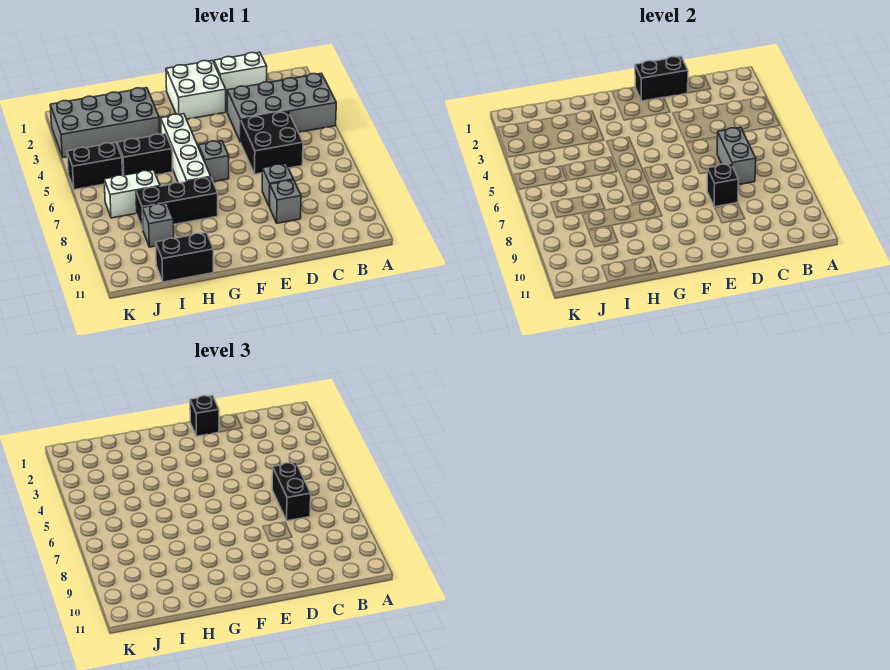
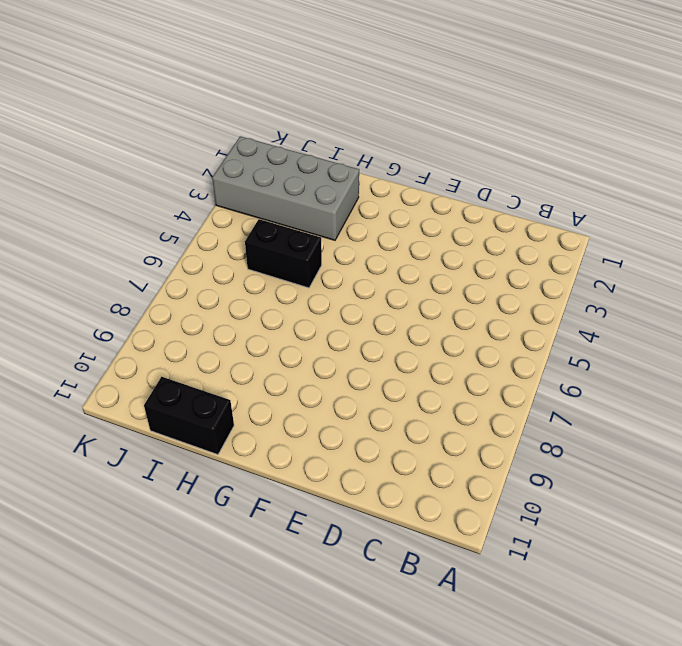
none -> grey 2x4 brick [227,73,336,142]
none -> white 1x2 brick [214,52,267,96]
none -> black 2x2 brick [241,112,303,174]

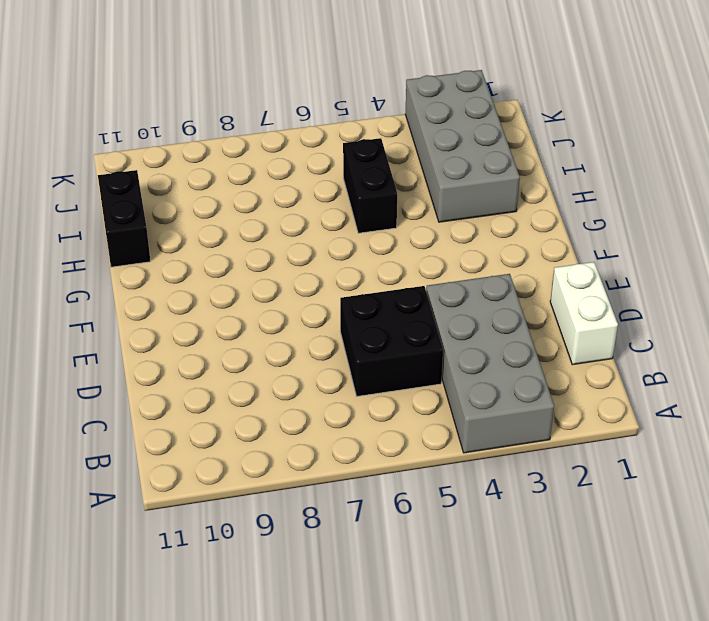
none -> grey 1x1 brick [262,164,293,207]
none -> grey 1x1 brick [270,180,301,223]
none -> white 2x2 brick [166,61,226,119]

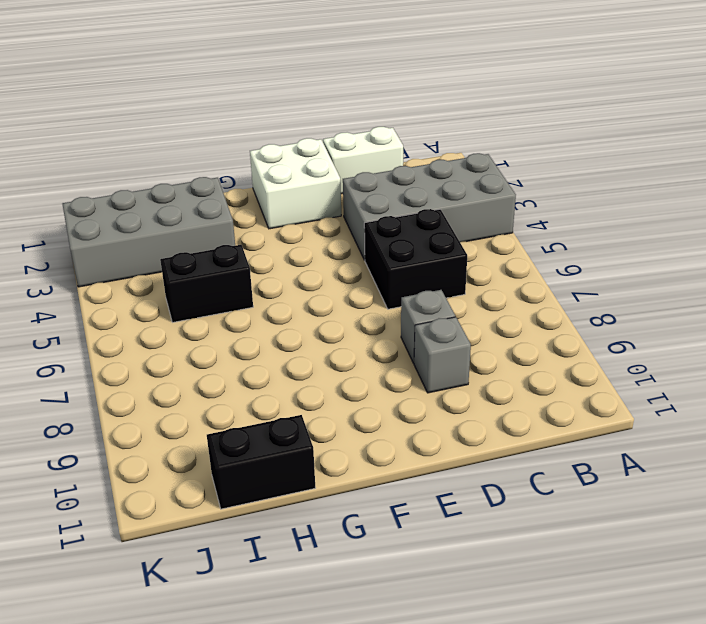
none -> grey 1x1 brick [199,141,229,182]
none -> white 1x4 brick [161,114,211,183]
none -> black 1x3 brick [136,177,218,229]

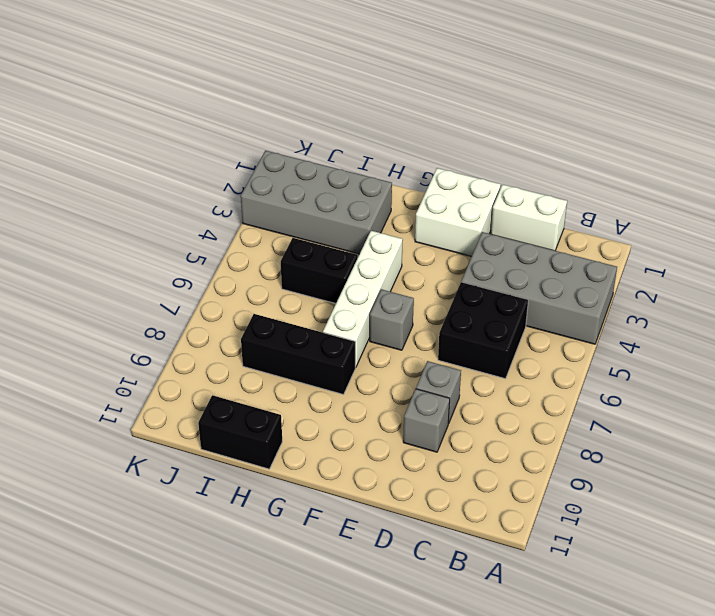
none -> white 1x2 brick [104,170,160,218]
none -> grey 1x1 brick [142,203,174,247]
none -> black 1x2 brick [67,142,123,190]

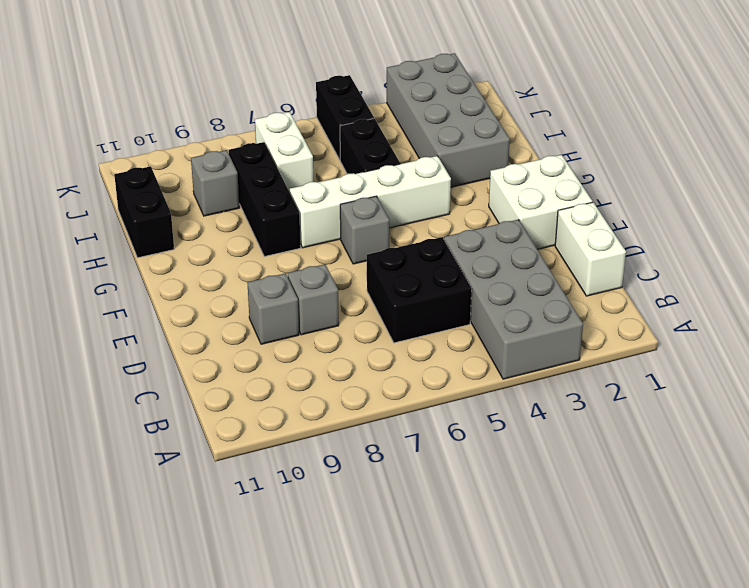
none -> grey 1x2 brick [717,127,756,185]
none -> black 1x2 brick [635,57,688,101]
none -> black 1x1 brick [707,164,738,207]

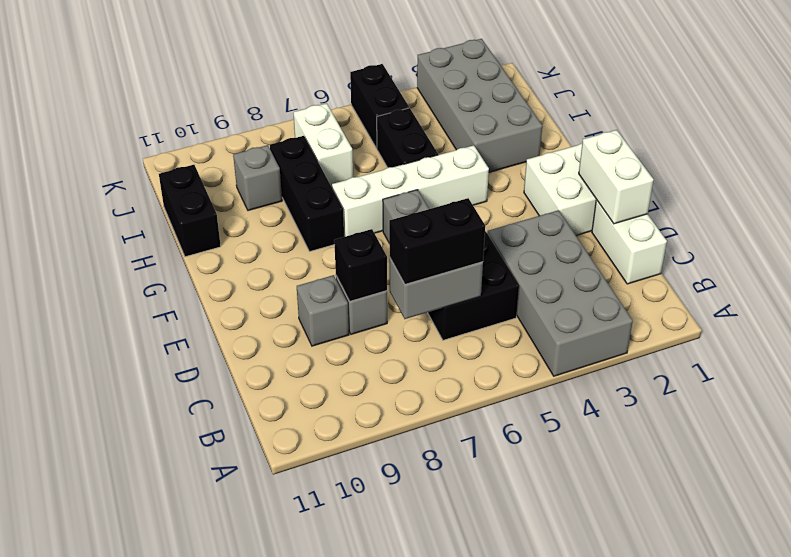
white 1x2 brick [579,130,654,224] -> black 1x2 brick [635,57,688,101]
none -> black 1x1 brick [190,396,219,436]

